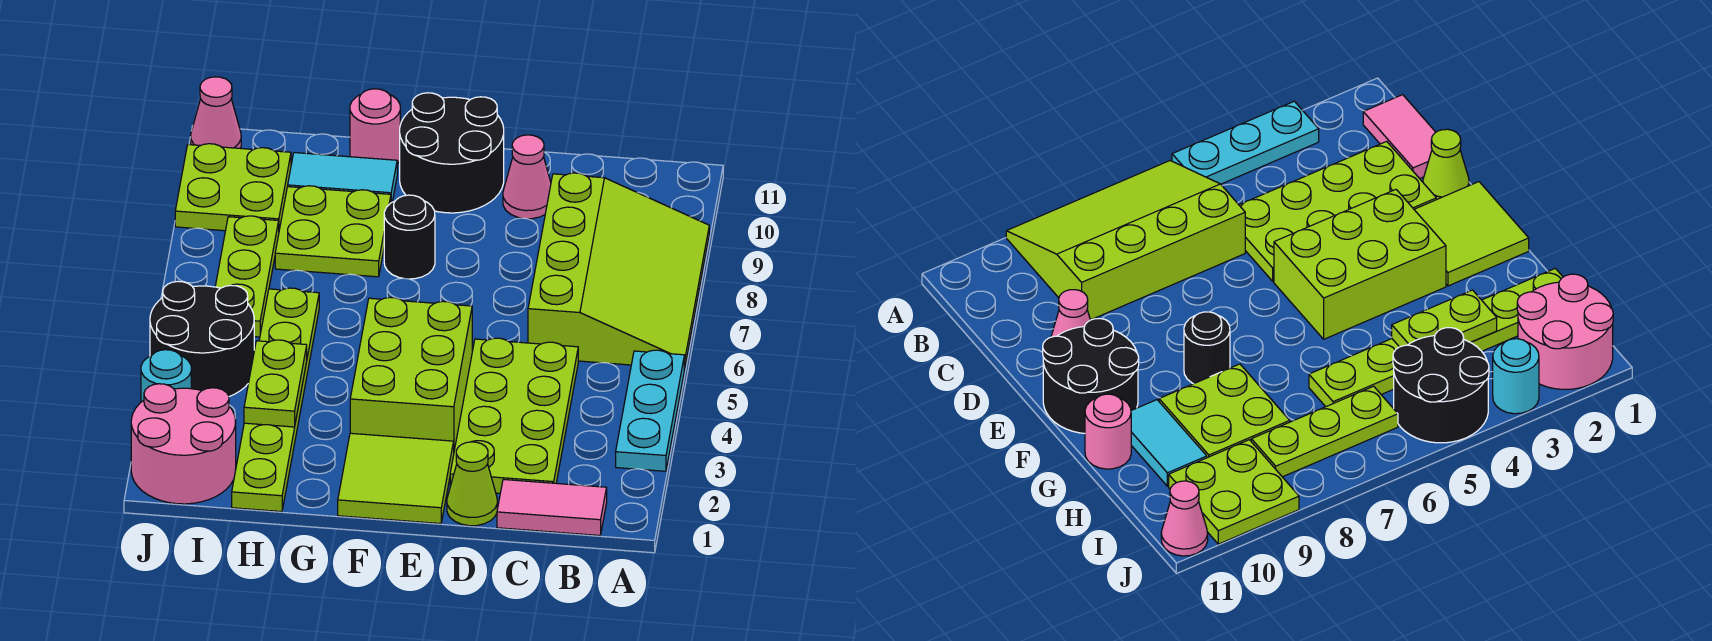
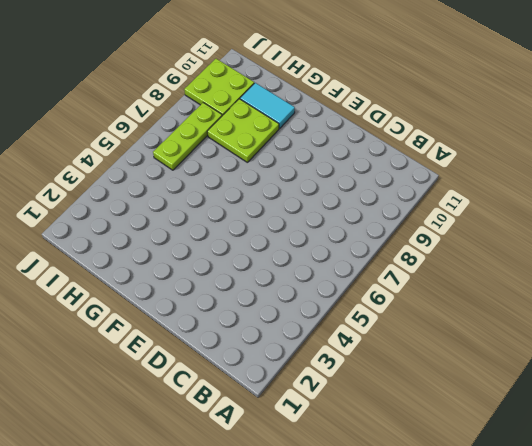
none -> cyan 1x3 plate [616,350,684,471]
none -> lime 3x4 slope [528,173,709,369]
none -> pink 1x2 tile [497,479,607,536]

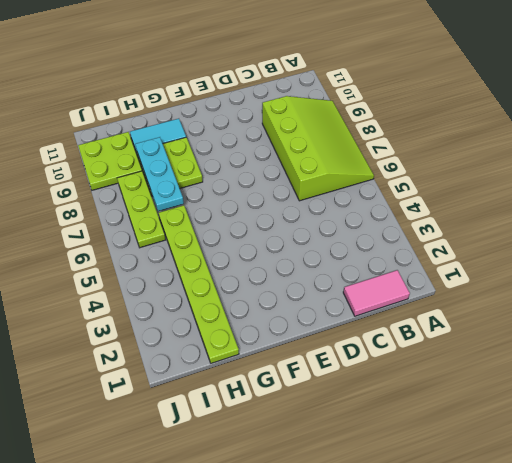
cyan 1x3 plate [135,137,184,211] -> cyan 1x3 plate moved to [616,350,684,471]
none -> lime 2x4 plate [450,338,578,493]
none -> lime 1x1 cone [447,442,497,526]
none -> pink 1x1 cone [503,135,551,219]

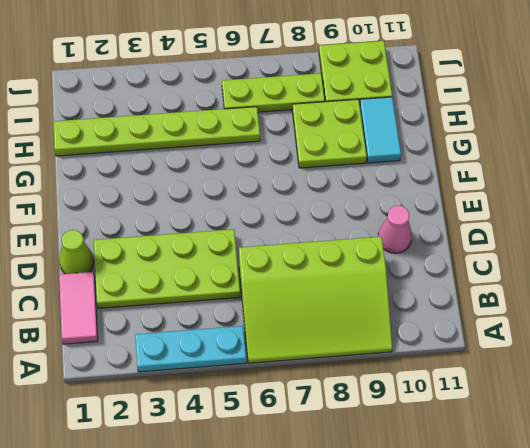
none -> lime 2x2 tile [338,433,454,524]
none -> lime 2x3 brick [350,297,472,450]
none -> black 2x2 round brick [400,93,504,213]

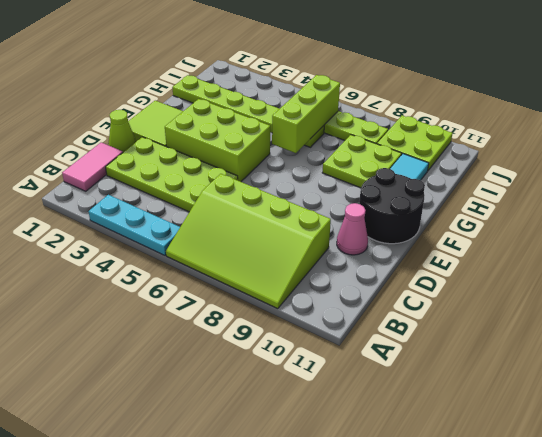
lime 1x3 brick [272,75,340,153] -> none
none -> black 1x1 round brick [384,195,435,279]
none -> pink 1x1 round brick [350,89,400,164]
none -> pink 2x2 round brick [131,384,236,504]

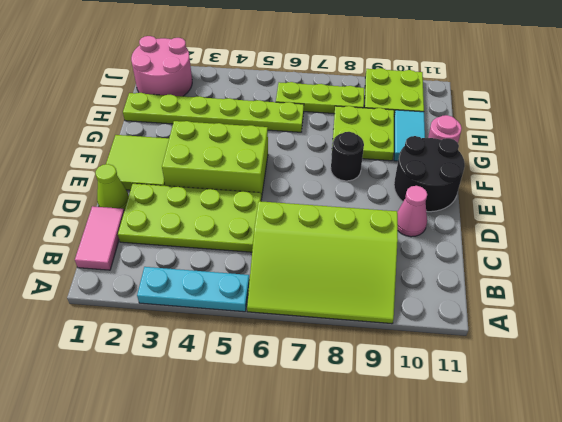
none -> black 2x2 round brick [150,281,254,397]
none -> cyan 1x1 round brick [141,350,191,402]
none -> pink 1x1 cone [191,77,241,148]

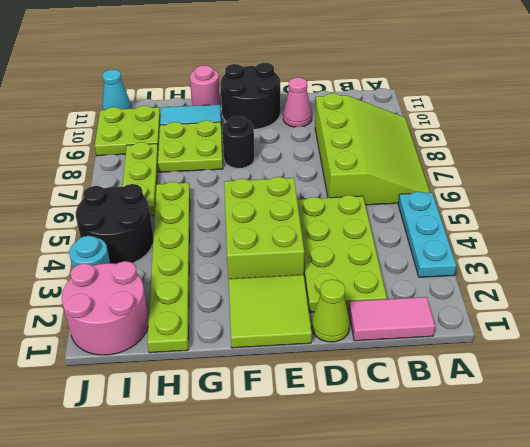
cyan 1x1 cone [102,70,131,110] -> pink 1x1 cone [191,77,241,148]
none -> lime 1x2 plate [244,340,307,427]

